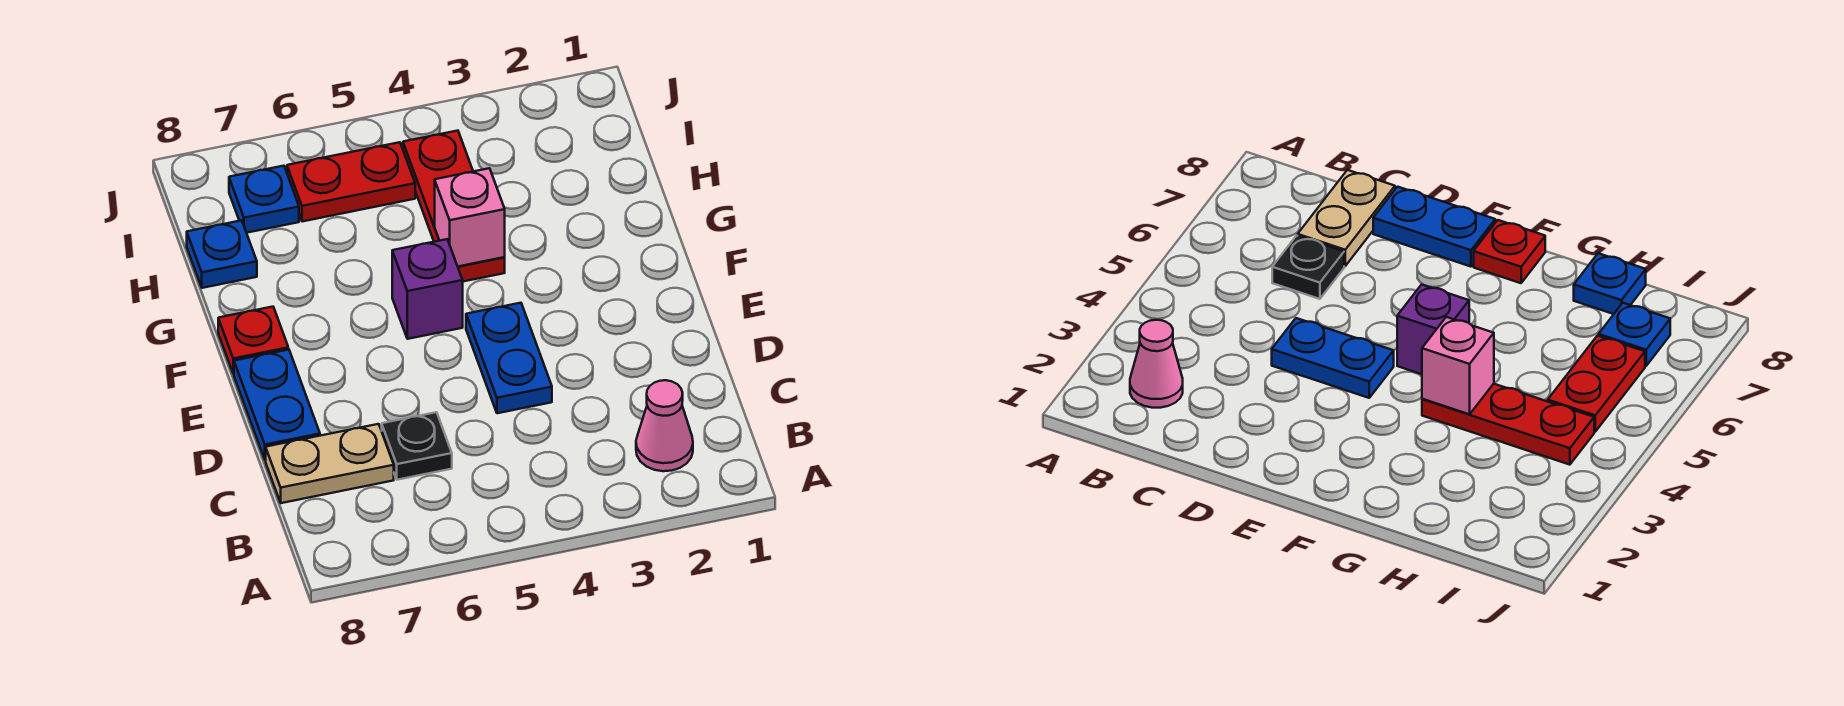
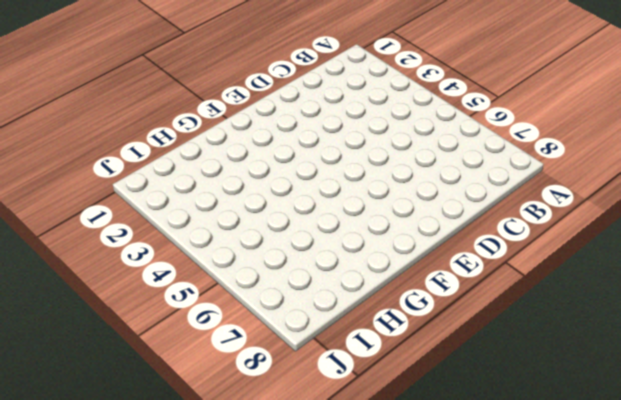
none -> pink 1x1 cone [636,380,693,471]
none -> black 1x1 plate [382,412,452,480]
none -> tan 1x2 plate [266,424,394,503]

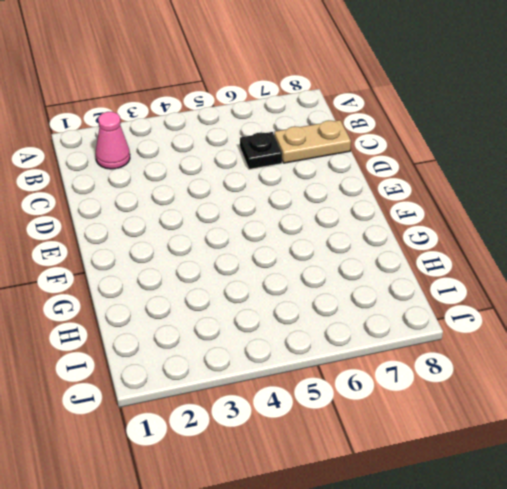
none -> blue 1x2 plate [466,303,552,413]
none -> blue 1x2 plate [234,350,320,460]
none -> purple 1x1 brick [392,239,463,339]

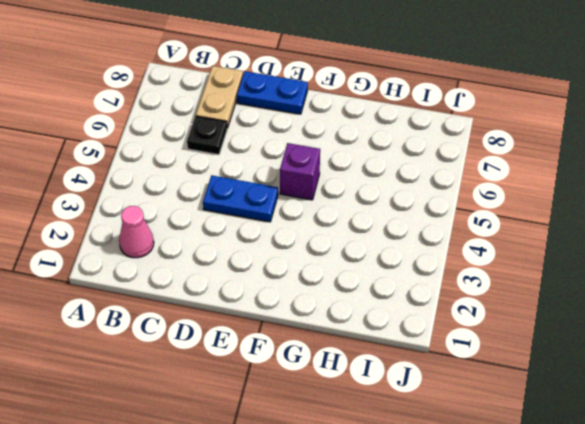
none -> red 1x1 plate [218,307,288,374]
none -> red 1x3 plate [403,131,505,282]
none -> blue 1x1 plate [187,220,257,288]

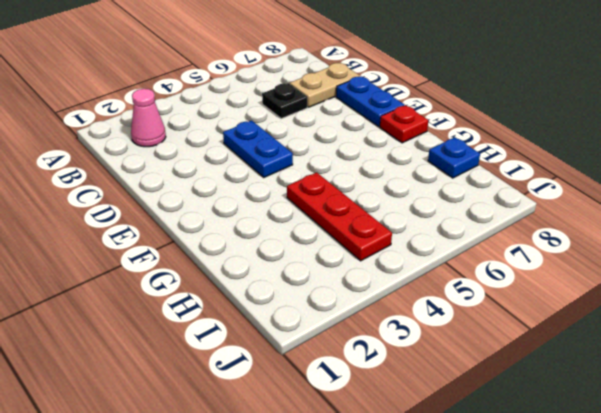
none -> purple 1x1 brick [392,239,463,339]
none -> red 1x2 plate [287,142,415,222]
none -> blue 1x1 plate [229,166,299,233]

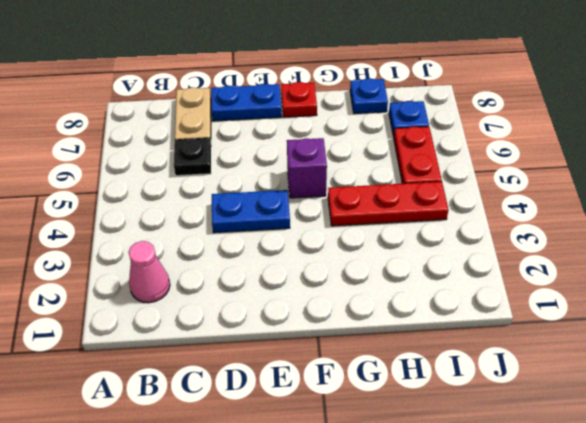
none -> pink 1x1 brick [435,168,505,266]

